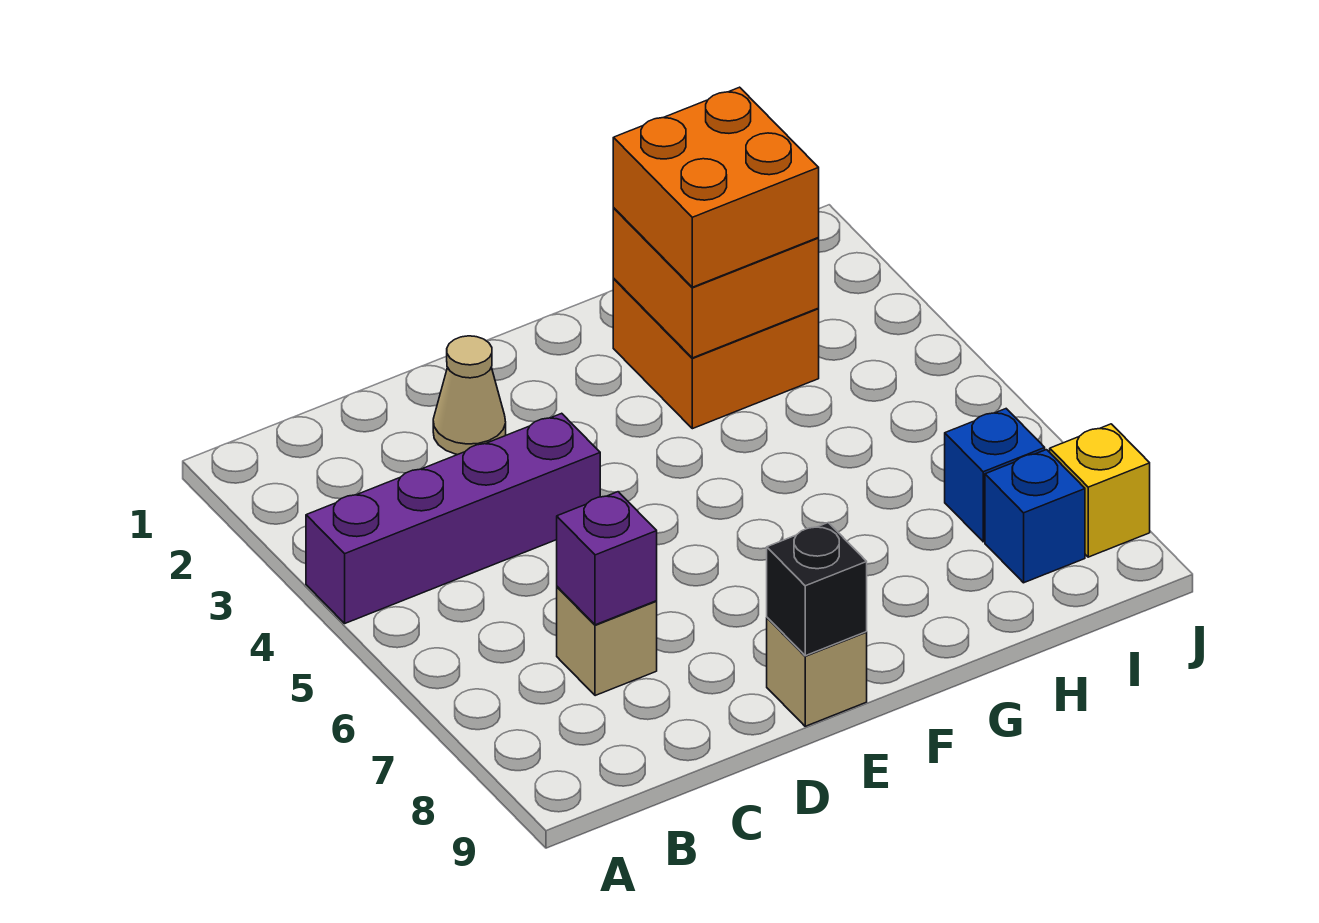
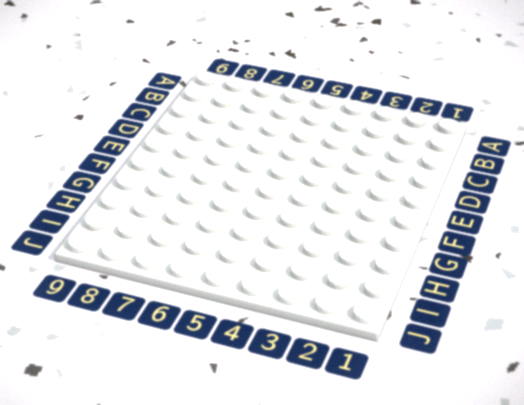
none -> purple 1x4 brick [306,413,600,623]
none -> tan 1x1 brick [557,587,657,696]
none -> tan 1x1 cone [433,336,506,455]

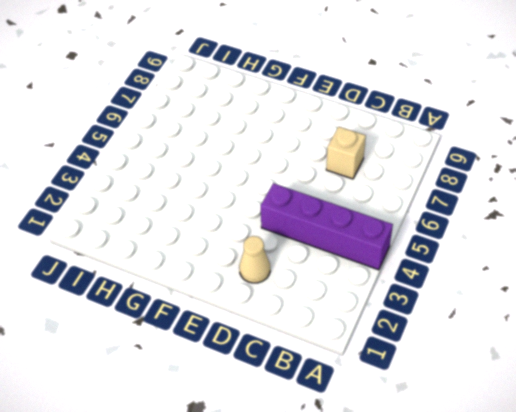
none -> tan 1x1 brick [767,618,867,726]
none -> orange 2x2 brick [613,279,819,429]
none -> blue 1x1 brick [945,409,1045,542]

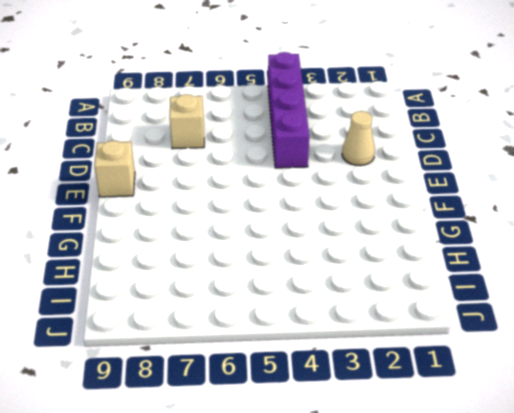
none -> orange 2x2 brick [613,279,819,429]
none -> blue 1x1 brick [945,409,1045,542]
none -> blue 1x1 brick [985,450,1085,583]

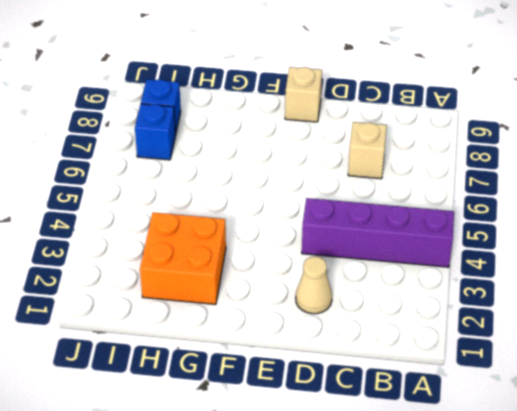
none -> yellow 1x1 brick [1050,424,1150,557]
none -> purple 1x1 brick [557,492,657,625]
none -> black 1x1 brick [767,523,867,656]

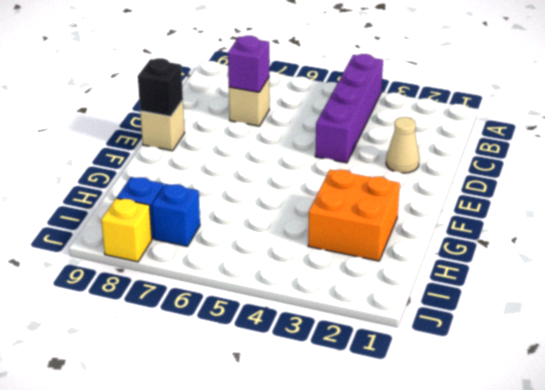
none -> orange 2x2 brick [613,208,819,358]
none -> orange 2x2 brick [613,87,819,287]

